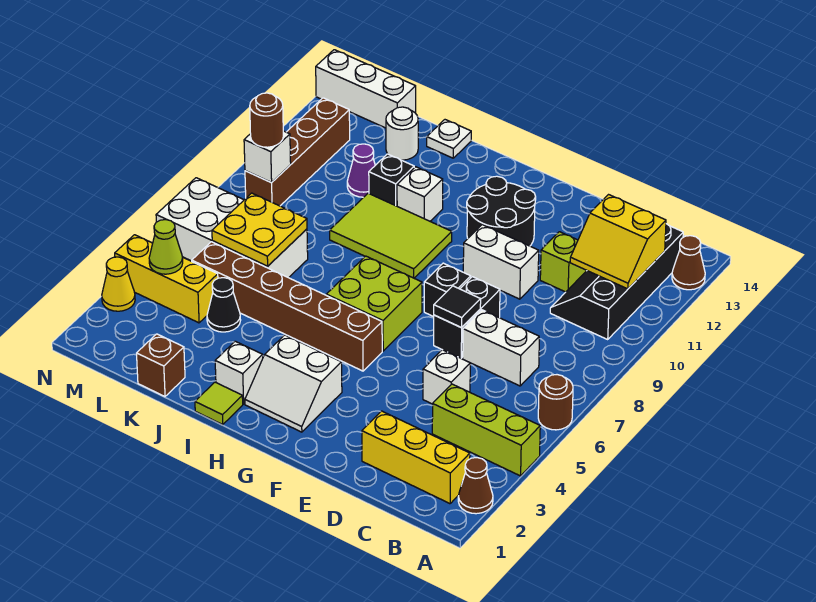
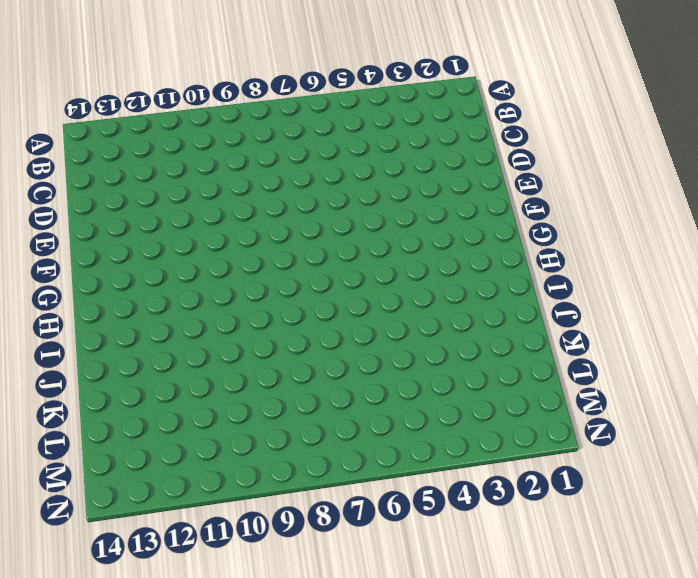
none -> brown 1x1 cone [458,458,493,514]
none -> lime 1x3 brick [432,384,540,476]
none -> brown 1x1 round brick [538,375,573,430]
none -> brown 1x1 cone [672,236,705,290]

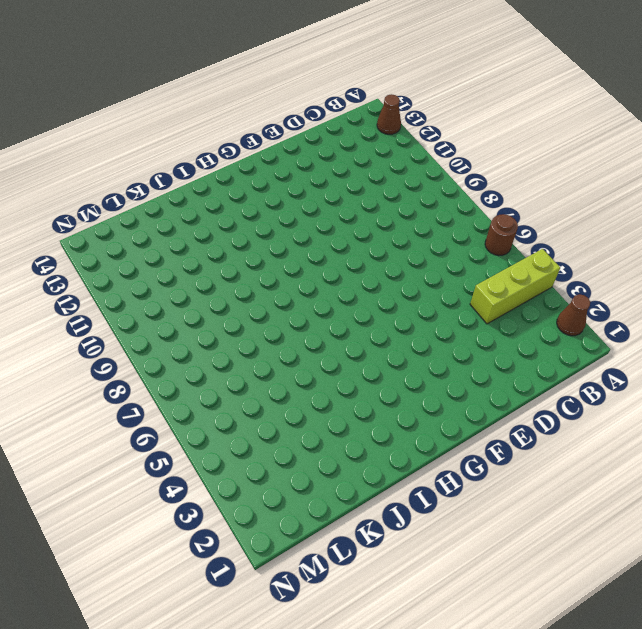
none -> yellow 1x3 brick [362,411,470,504]
none -> black 2x4 slope [550,224,683,339]
none -> white 1x2 brick [463,310,539,386]
none -> white 1x1 brick [423,350,470,404]

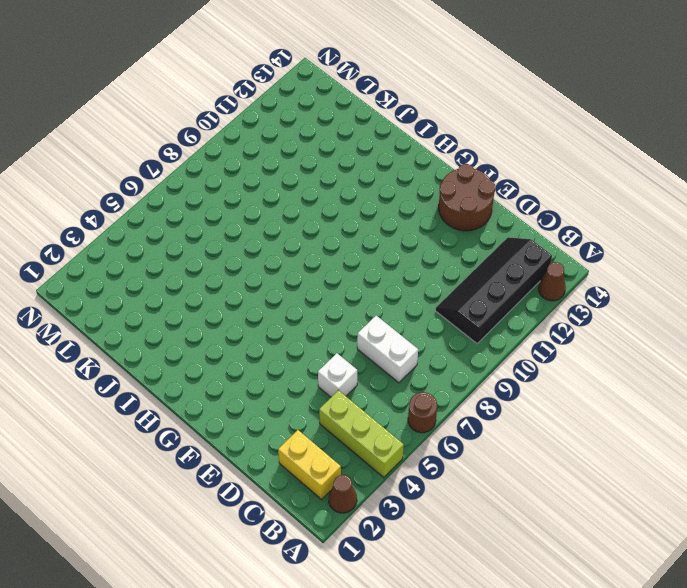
yellow 1x2 brick [278,430,341,499] -> yellow 1x3 brick [362,411,470,504]
brown 2x2 round brick [439,164,495,231] -> none
none -> lime 1x1 brick [540,232,586,292]
none -> black 1x2 brick [434,277,500,358]
none -> white 1x2 brick [463,225,539,299]
none -> black 1x1 brick [424,263,471,317]

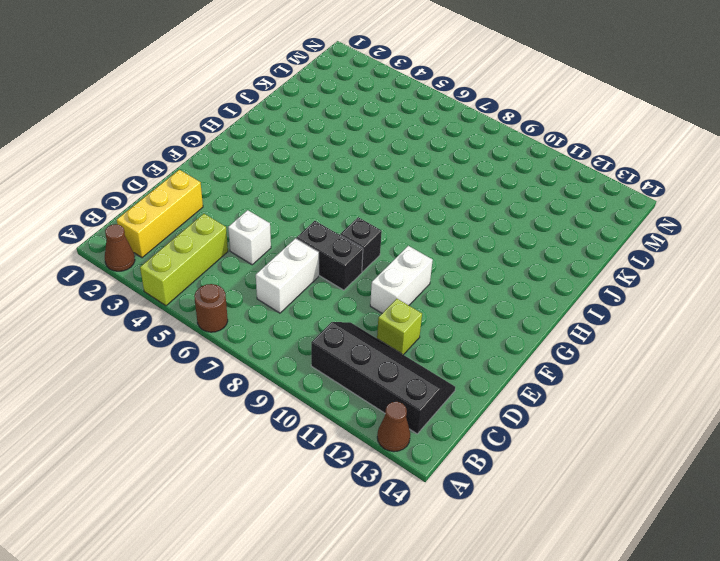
none -> black 2x2 round brick [467,176,536,246]
none -> white 2x2 slope [245,335,342,432]
none -> brown 1x6 brick [192,242,382,371]
none -> lime 2x2 brick [326,256,422,351]

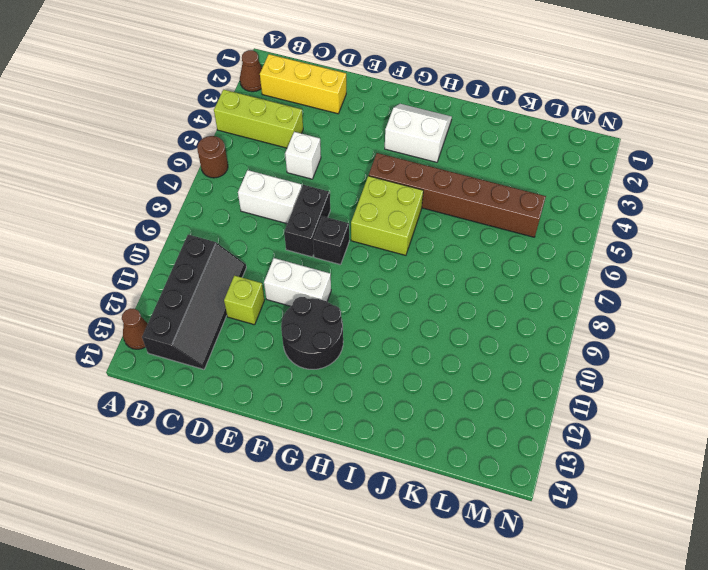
none -> lime 2x3 tile [330,193,452,278]
none -> lime 1x1 tile [195,382,243,424]
none -> white 1x1 brick [215,341,263,404]
none -> white 1x1 brick [397,167,443,221]

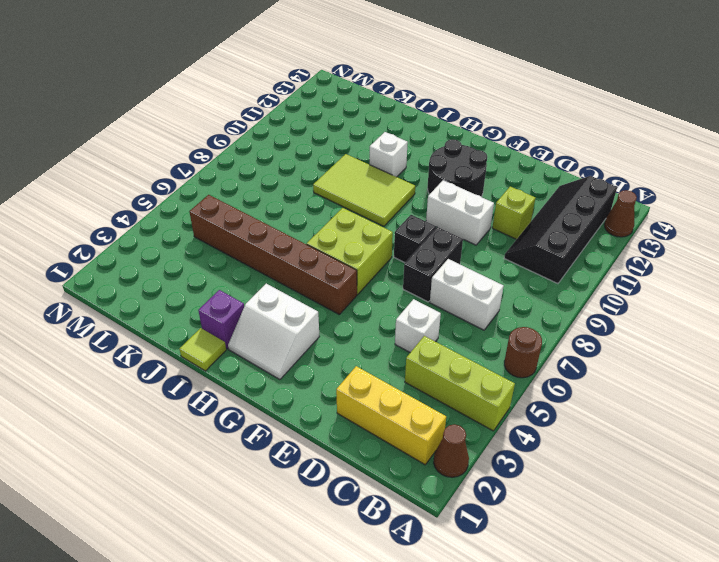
purple 1x1 brick [198,290,244,349] -> white 1x1 brick [215,341,263,404]
none -> black 1x1 brick [369,154,414,206]
none -> white 1x1 plate [427,120,471,158]
none -> brown 1x1 brick [137,334,185,396]
none -> black 1x1 cone [207,278,241,332]

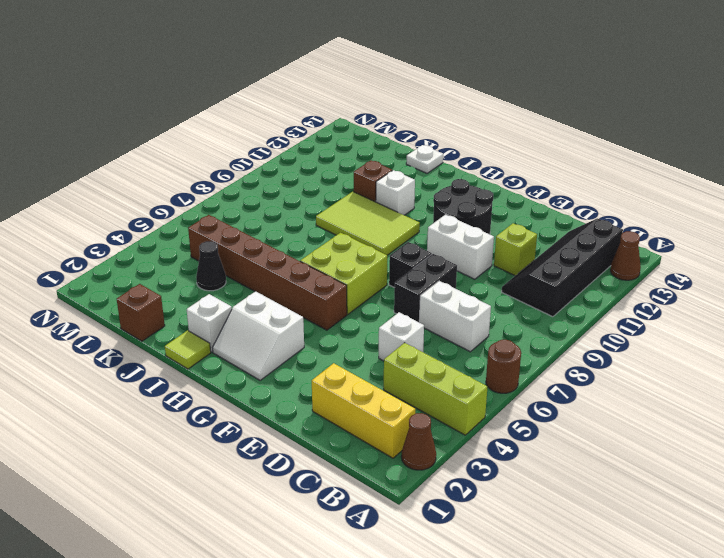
brown 1x1 brick [354,160,392,202] -> black 1x1 brick [369,154,414,206]
none -> white 2x4 brick [156,178,308,278]
none -> purple 1x1 cone [347,144,375,197]
none -> white 1x1 round brick [386,107,418,160]
none -> yellow 1x3 brick [115,235,218,323]

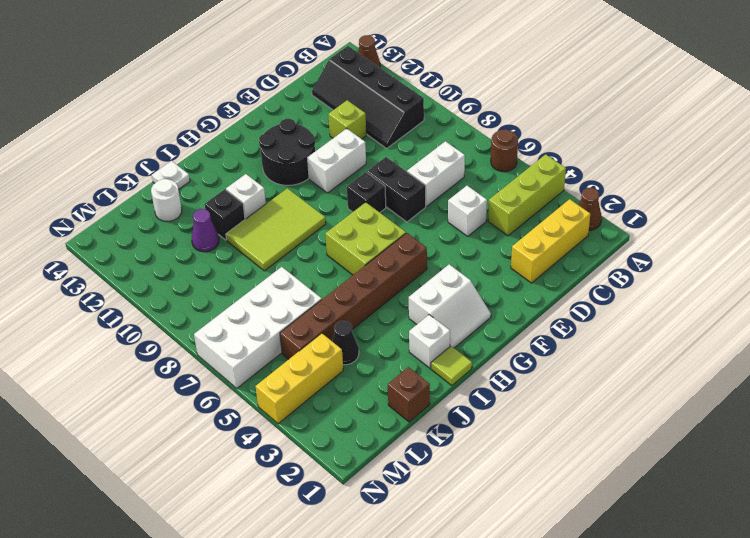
none -> white 1x3 brick [316,50,416,128]
none -> brown 1x4 brick [245,98,350,206]
none -> yellow 1x1 cone [102,257,135,311]
none -> yellow 2x2 slope [570,195,666,289]

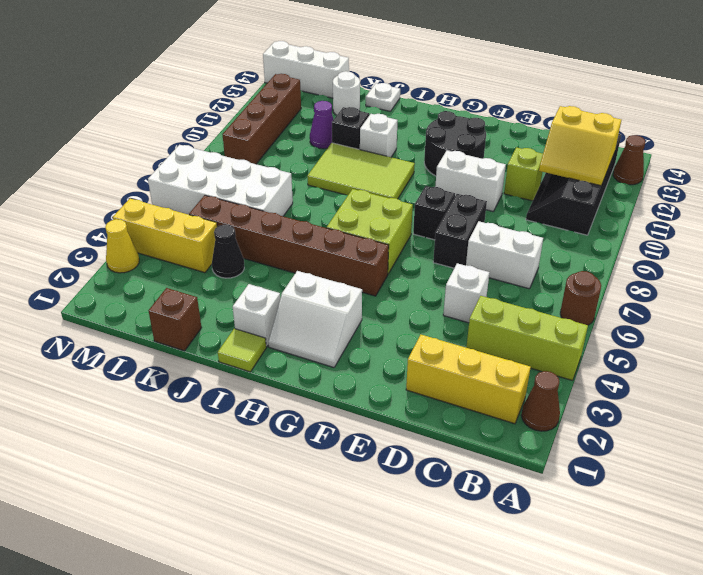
none -> black 1x1 tile [434,286,481,328]
none -> yellow 2x2 plate [212,193,307,266]
none -> lime 1x1 cone [149,220,183,274]
none -> white 1x1 brick [244,131,291,183]

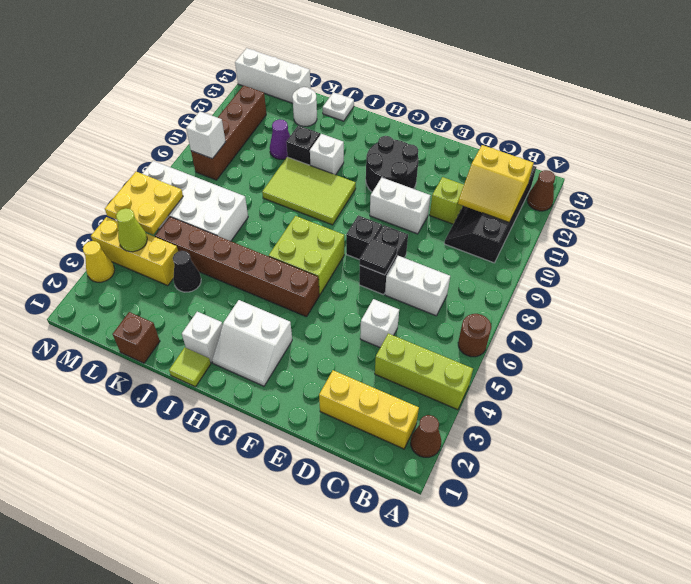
yellow 2x2 plate [105,172,183,234] -> yellow 2x2 plate moved to [212,193,307,266]
none -> brown 1x1 round brick [250,93,283,147]

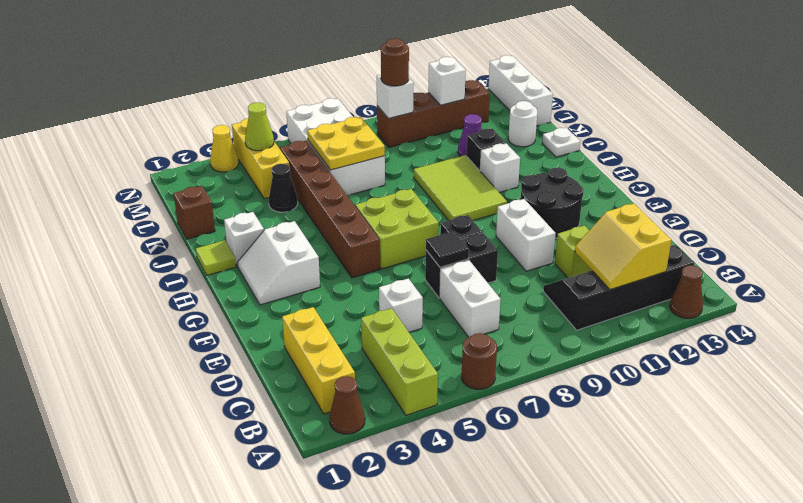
white 1x1 brick [428,57,466,105] -> none

